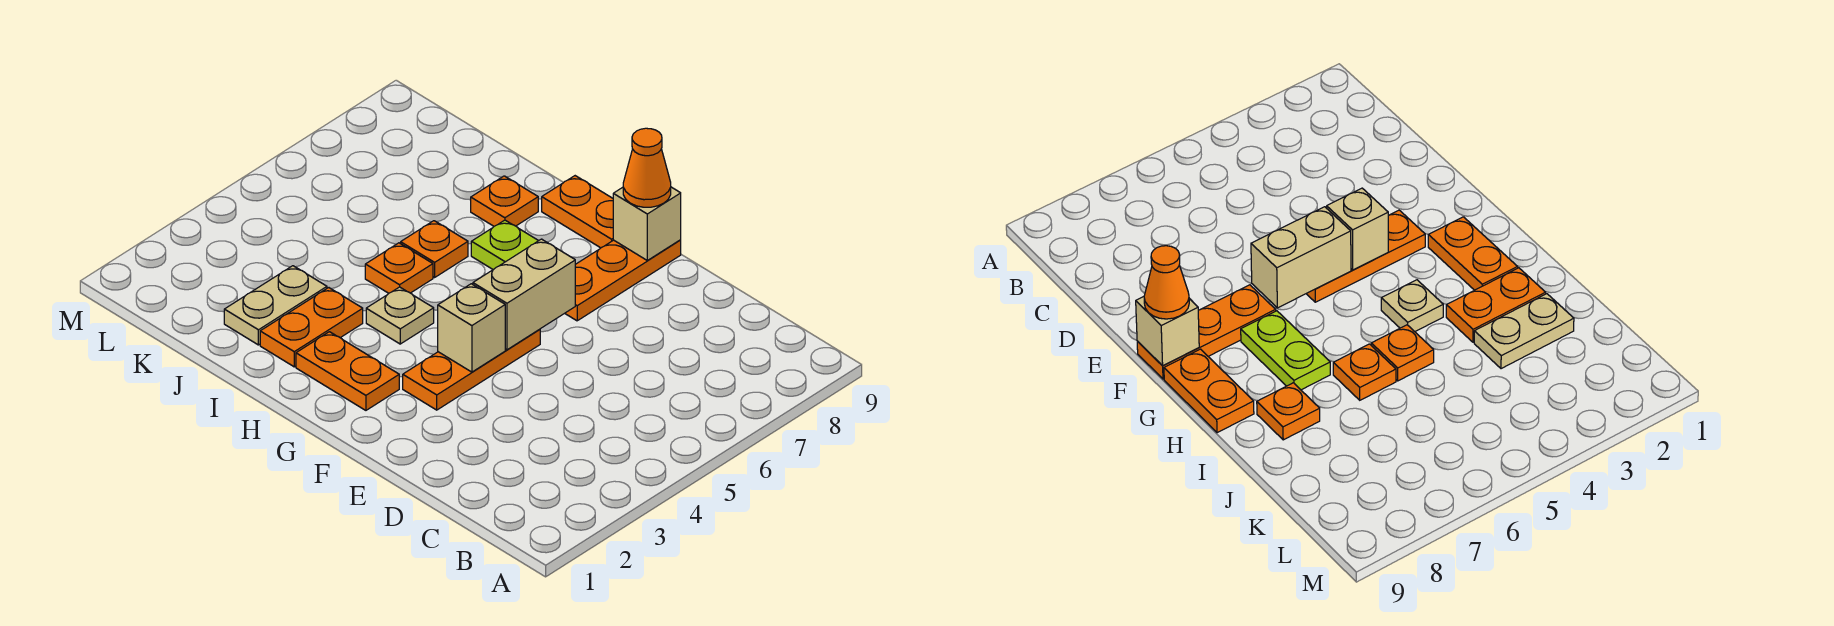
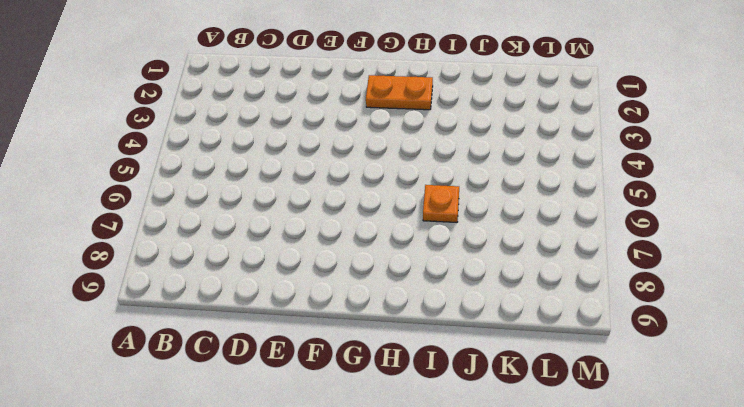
none -> orange 1x3 plate [403,329,540,410]
none -> orange 1x3 plate [565,240,681,321]
none -> lime 1x2 plate [471,220,538,270]

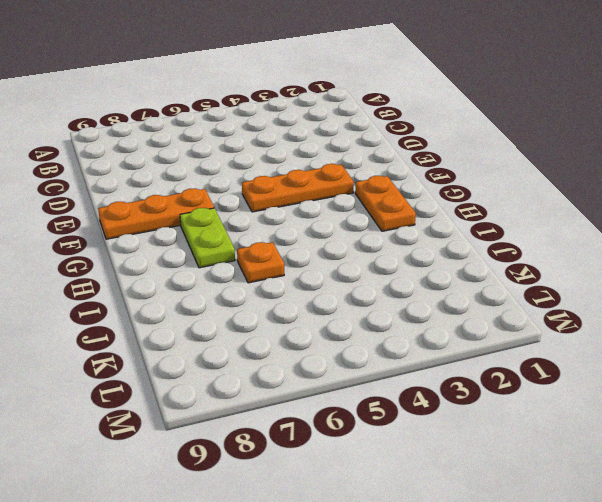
none -> orange 1x2 plate [542,176,613,248]
none -> tan 1x1 plate [366,287,434,344]
none -> orange 1x2 plate [260,288,363,367]

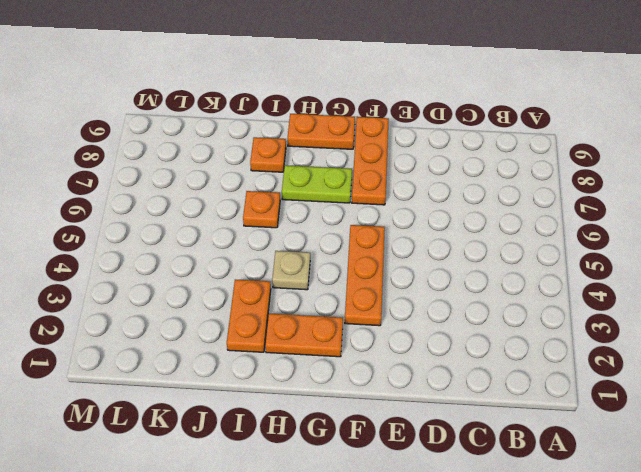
none -> orange 1x1 plate [365,243,433,293]
none -> tan 1x2 plate [224,266,327,345]
none -> tan 1x1 brick [438,284,505,372]

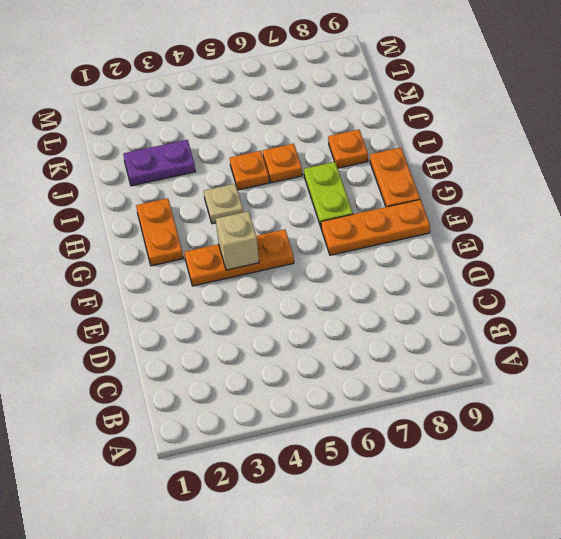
purple 1x2 plate [123,140,195,186] -> tan 1x2 plate [224,266,327,345]
none -> orange 1x2 plate [260,288,363,367]
none -> tan 1x2 brick [473,239,575,350]
none -> tan 1x1 brick [613,187,681,260]

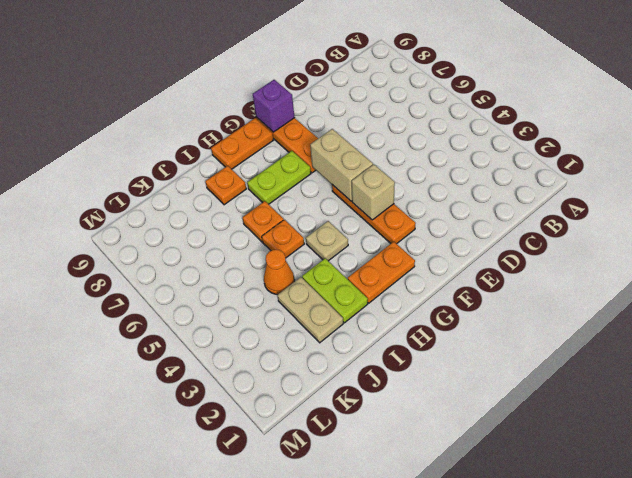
purple 1x1 brick [253,80,295,132] -> tan 1x1 brick [613,187,681,260]
lime 1x2 plate [302,258,368,323] -> orange 1x2 plate [260,288,363,367]
orange 1x1 cone [264,250,294,294] -> orange 1x1 cone moved to [623,128,671,207]

